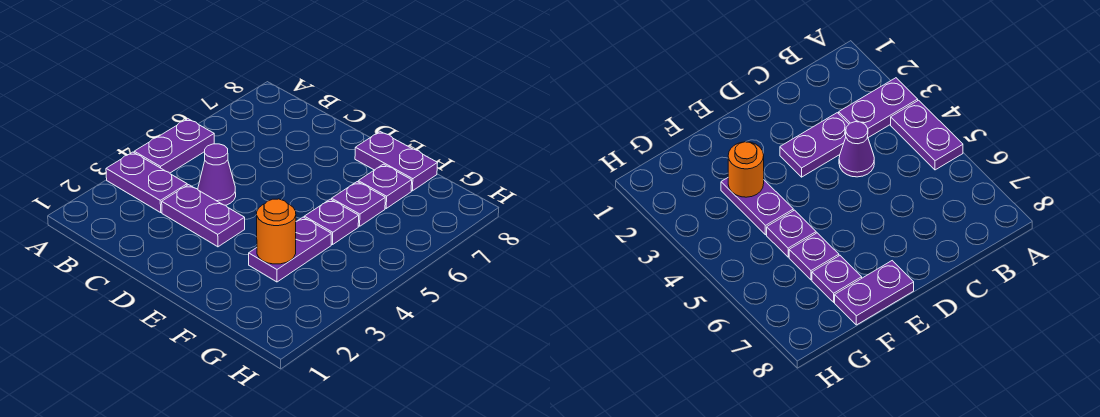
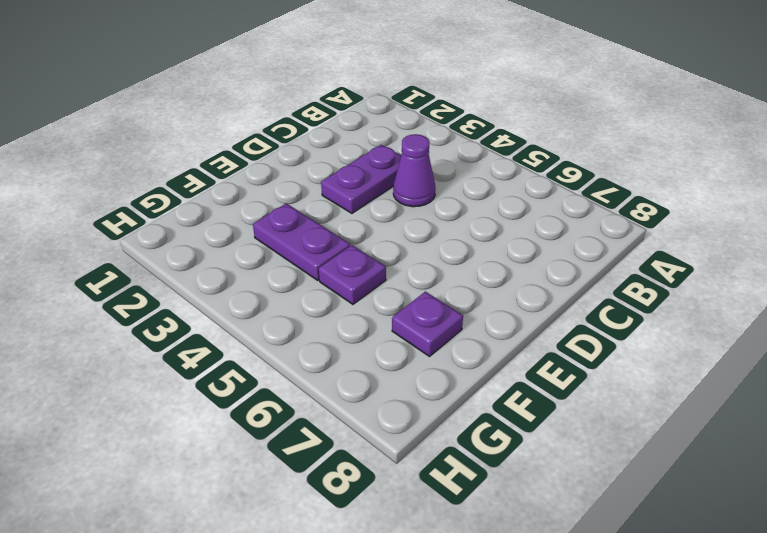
none -> purple 1x2 plate [106,152,187,212]
none -> purple 1x2 plate [134,119,214,173]

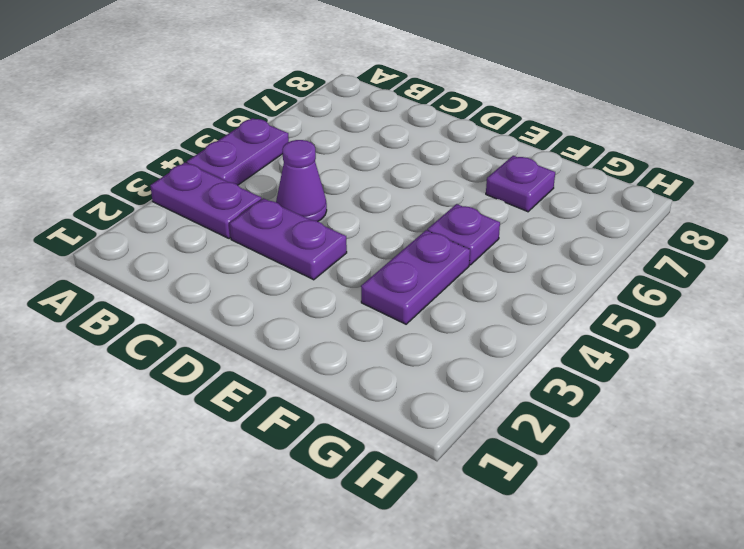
none -> purple 1x2 plate [355,132,437,191]
none -> purple 1x1 plate [332,182,385,226]

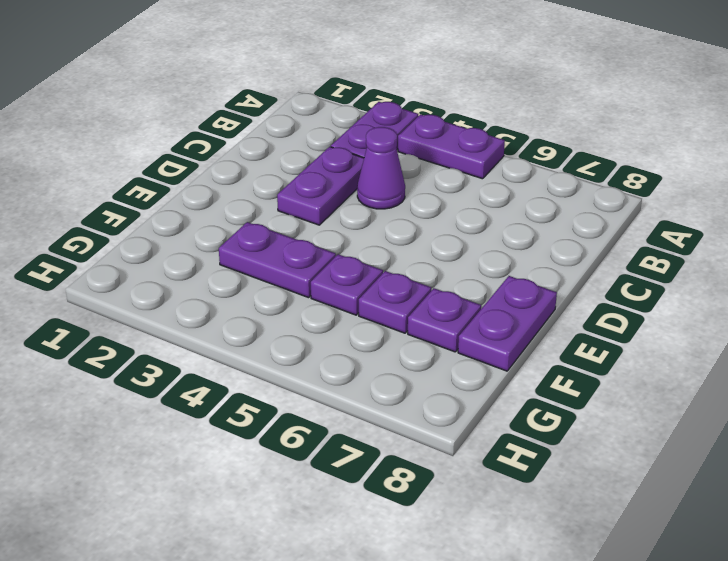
none -> orange 1x1 round brick [257,199,296,264]

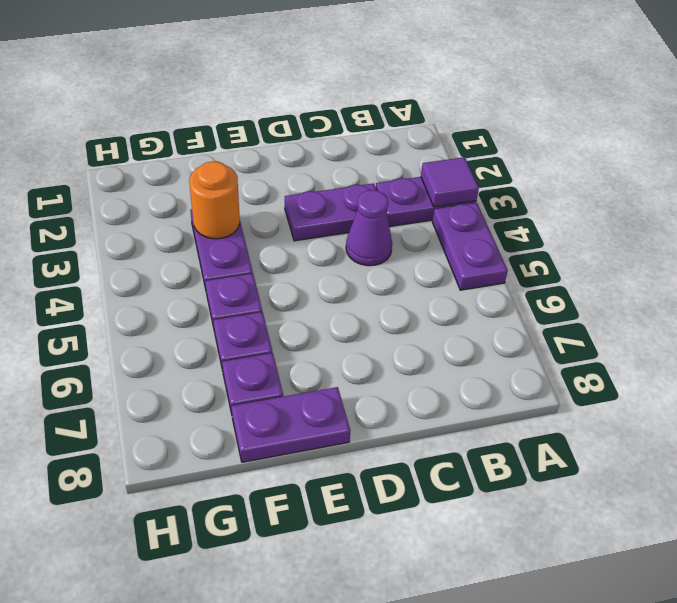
purple 1x1 tile [421,157,479,207] -> none

